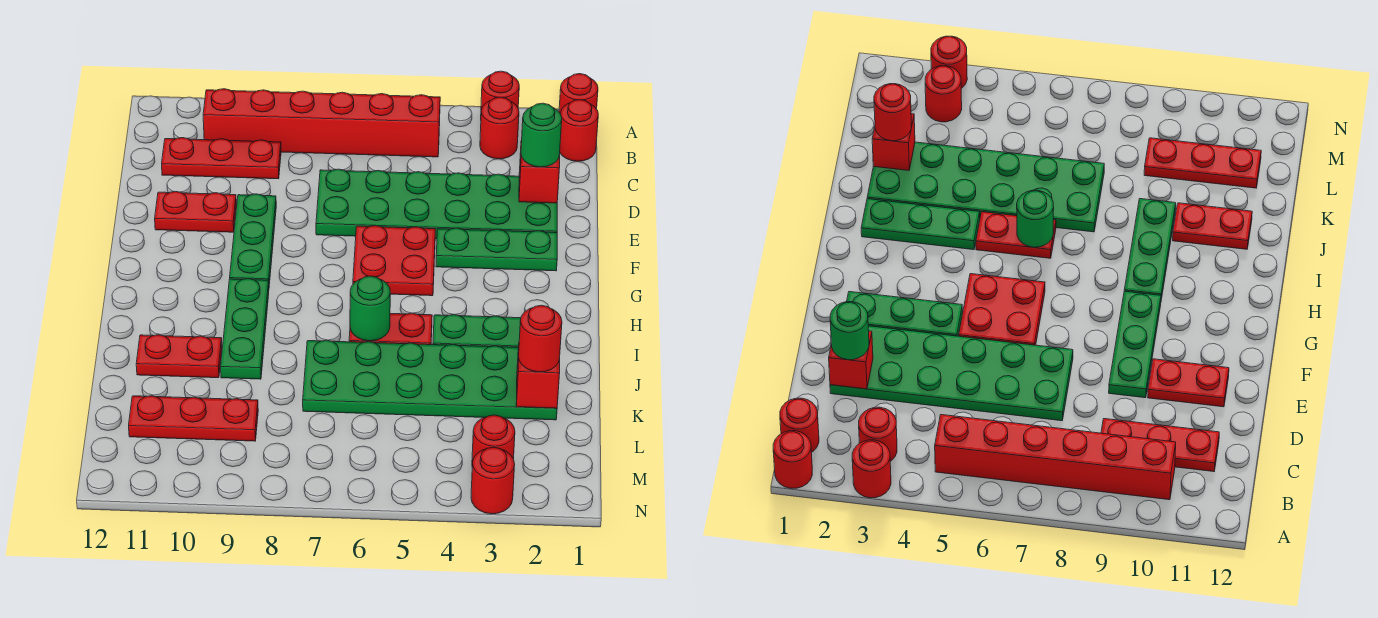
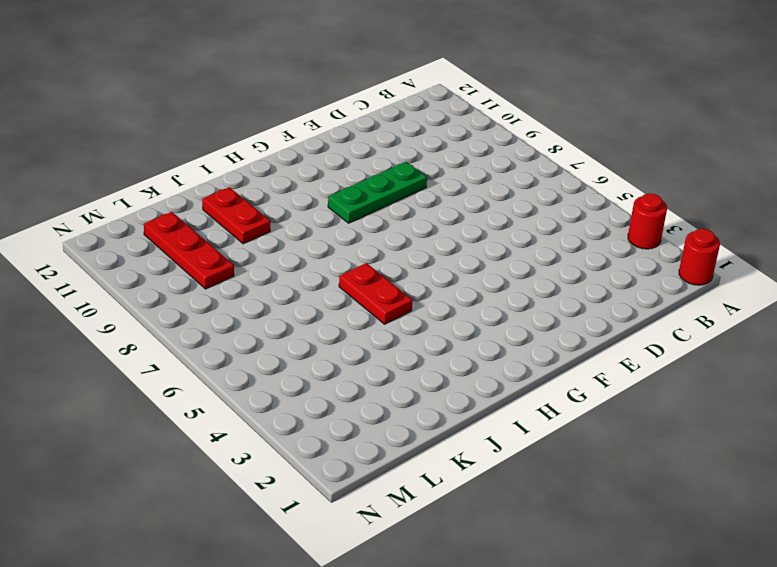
none -> red 1x1 round brick [560,100,598,161]
none -> red 1x1 round brick [480,97,519,159]
none -> red 1x6 brick [203,89,440,157]

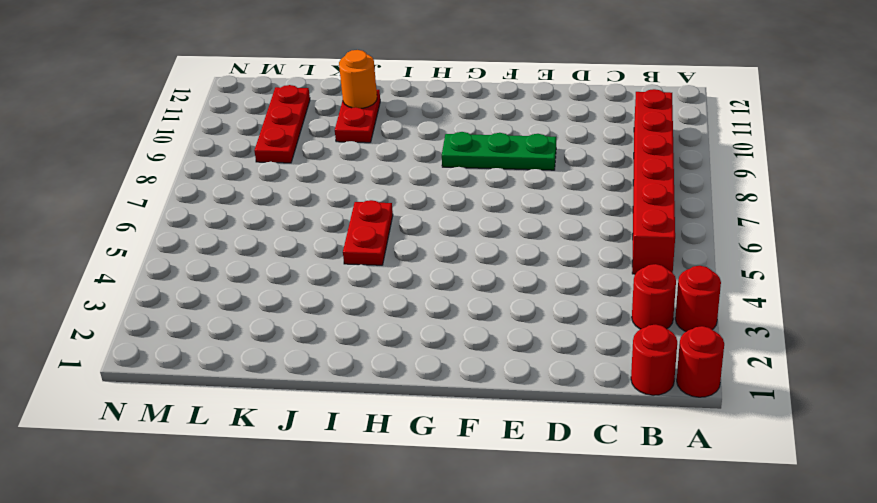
orange 1x1 round brick [339,50,377,108] -> none
none -> red 1x3 plate [162,138,281,179]
none -> green 2x6 plate [316,169,557,239]
none -> red 1x2 plate [155,192,236,232]

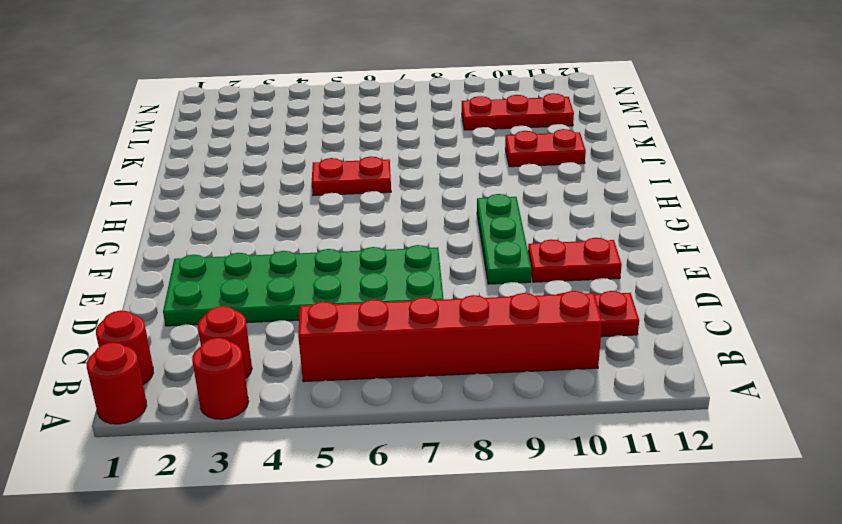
none -> green 1x3 plate [436,228,557,271]
none -> red 2x2 plate [353,226,435,296]
none -> green 1x3 plate [221,279,269,379]

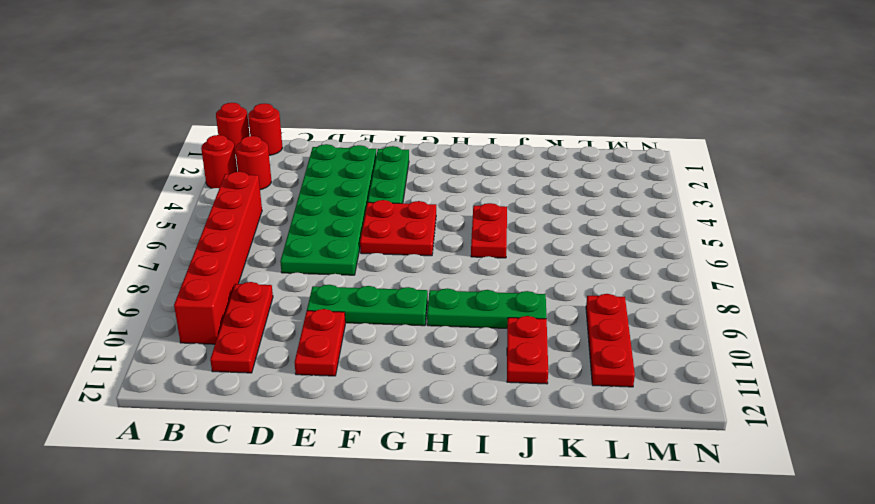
none -> green 1x3 plate [433,315,521,347]
none -> green 2x6 plate [303,340,557,420]
none -> red 1x1 round brick [472,415,515,464]

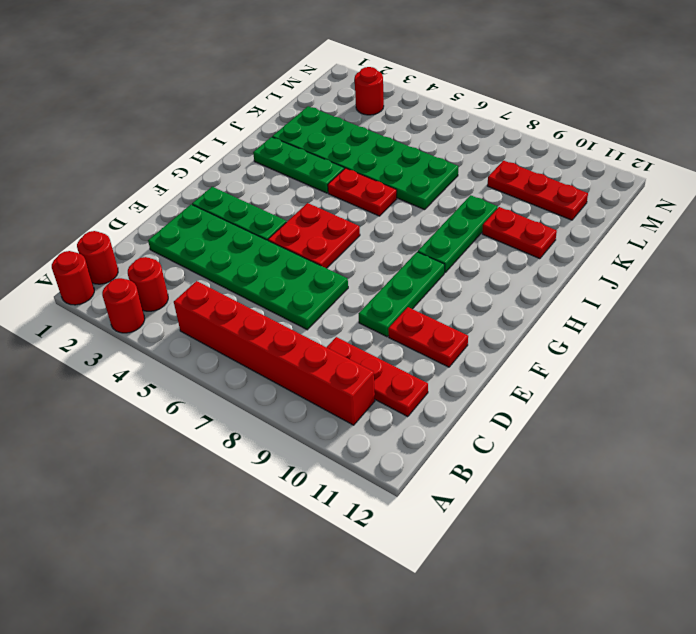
none -> red 1x1 round brick [471,447,515,514]
none -> red 1x1 brick [519,141,560,203]
none -> green 1x1 round brick [350,276,390,341]

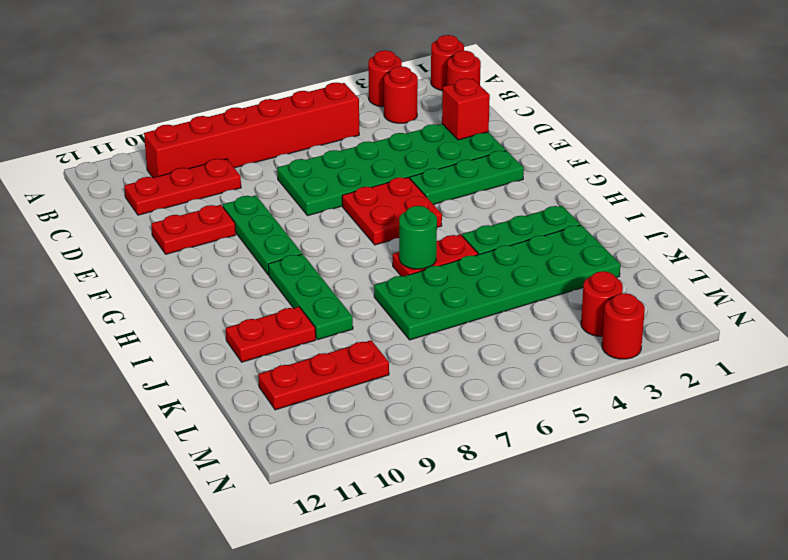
none -> red 1x1 brick [516,346,560,408]
none -> green 1x1 round brick [521,103,562,167]
none -> red 1x1 round brick [519,305,562,372]

